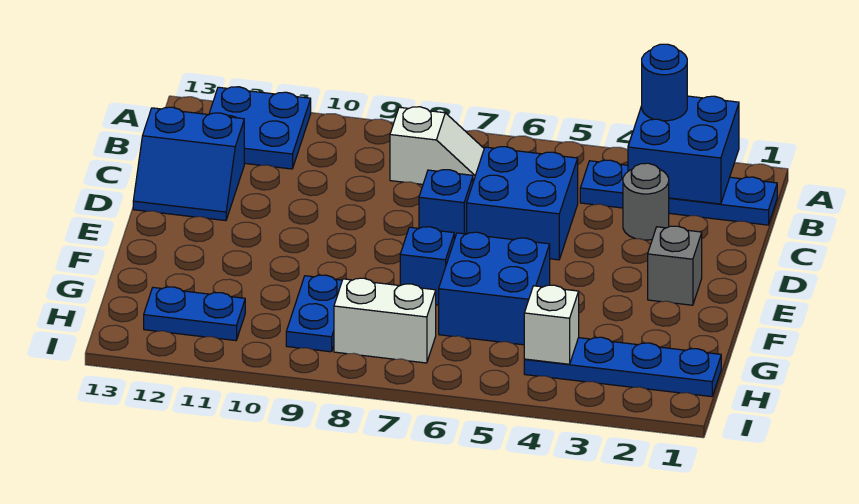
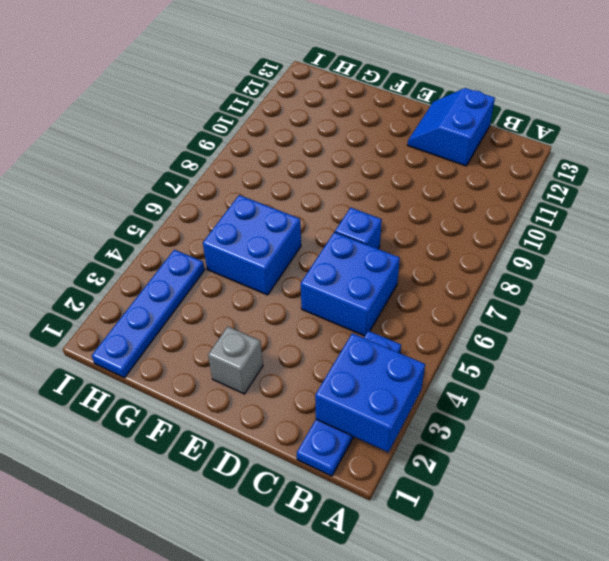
none -> blue 2x2 plate [209,87,311,169]
none -> white 1x2 slope [390,107,484,184]
none -> grey 1x1 round brick [623,163,669,240]

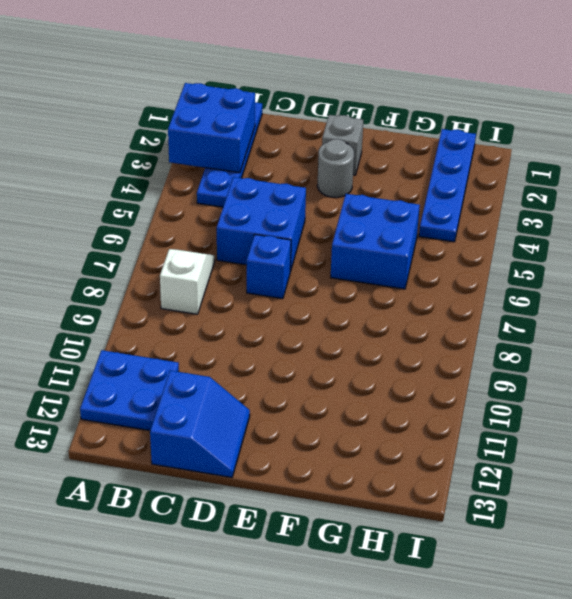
grey 1x1 round brick [317,139,354,198] -> grey 1x1 round brick moved to [623,163,669,240]
none -> blue 1x1 brick [400,227,454,305]
none -> blue 1x2 plate [286,275,342,352]
none -> white 1x2 brick [334,278,436,363]

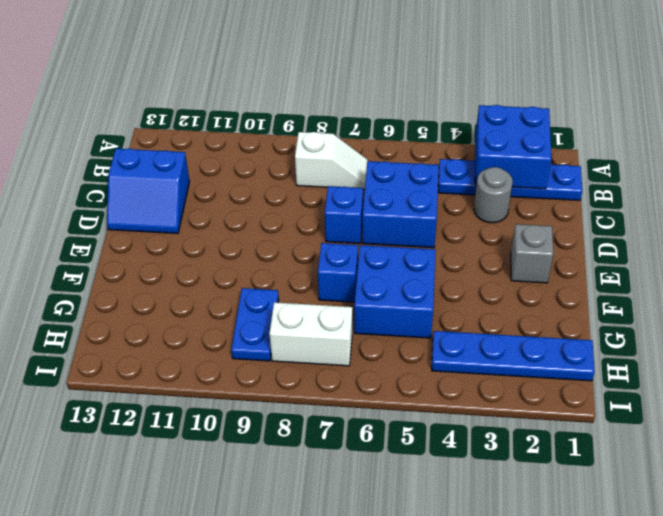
none -> blue 2x2 plate [209,87,311,169]
none -> blue 1x2 plate [144,287,245,341]
none -> white 1x1 brick [524,285,579,364]

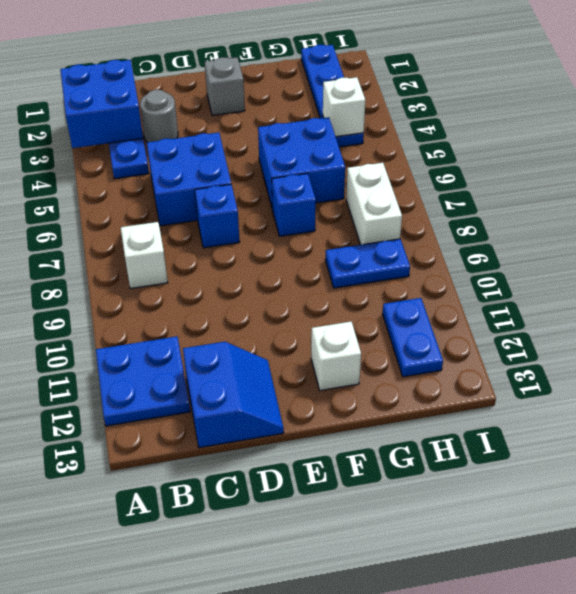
white 1x1 brick [311,321,361,391] -> none
none -> blue 1x1 round brick [642,44,687,121]

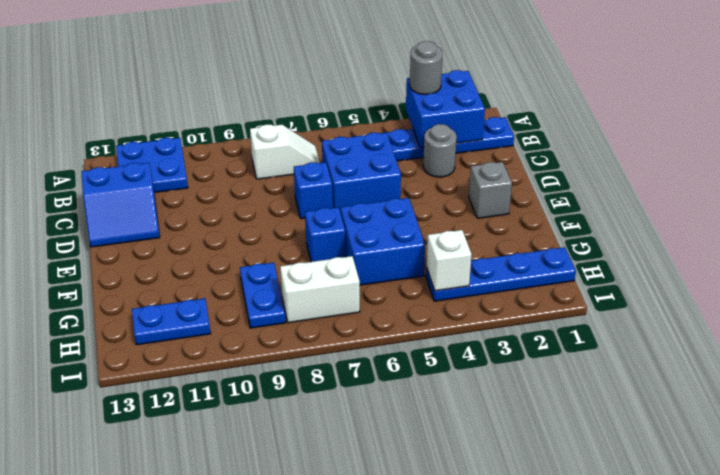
grey 1x1 round brick [410,41,442,94] -> blue 1x1 round brick [642,44,687,121]

